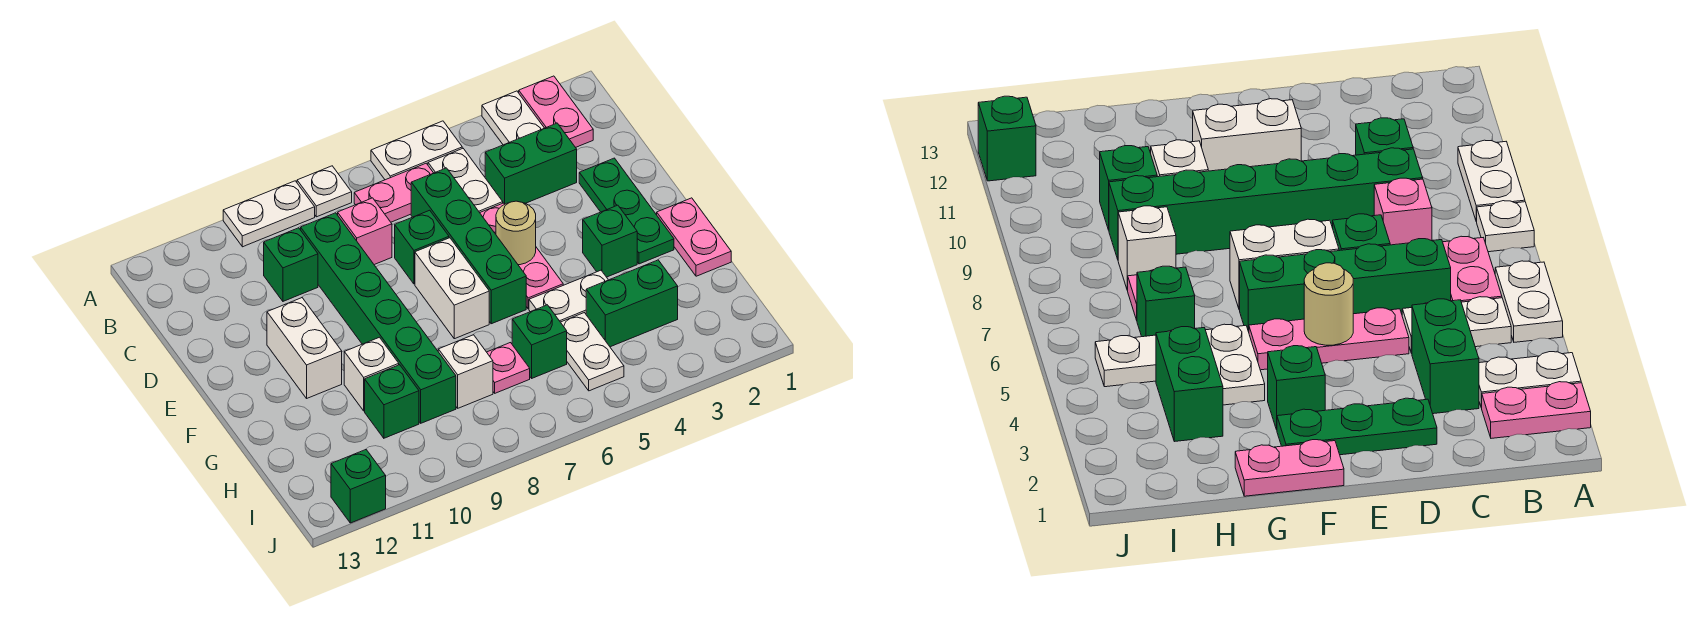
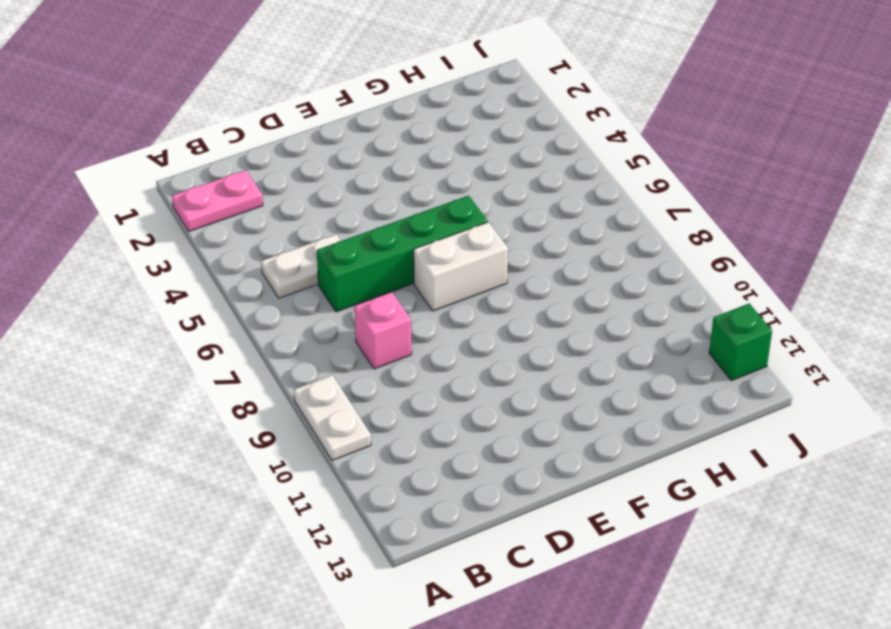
none -> white 1x2 plate [482,91,544,145]
none -> white 1x2 plate [371,121,462,180]
none -> white 1x1 plate [297,166,352,217]

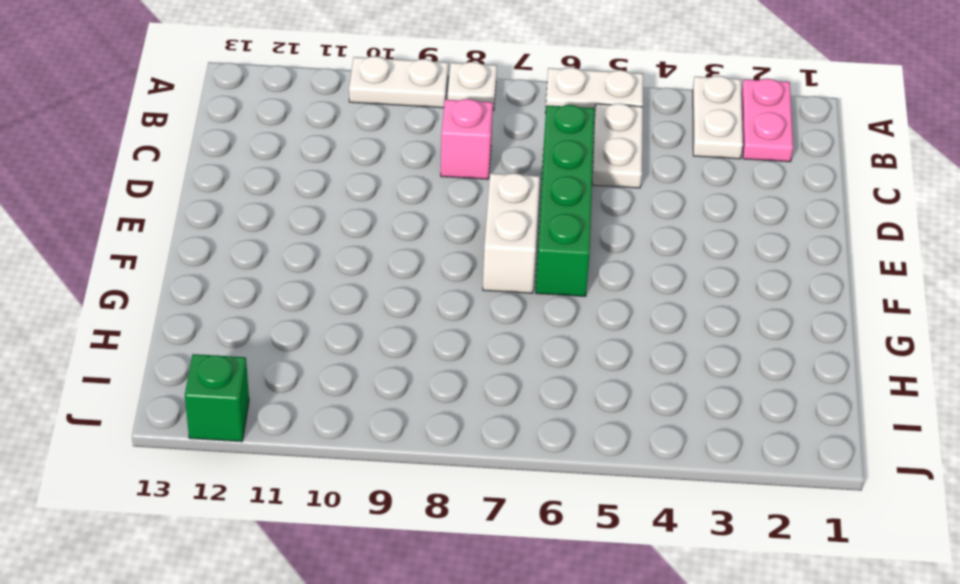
none -> pink 1x2 plate [354,163,433,222]
none -> green 1x2 brick [485,123,577,204]
none -> green 1x6 brick [301,213,456,423]

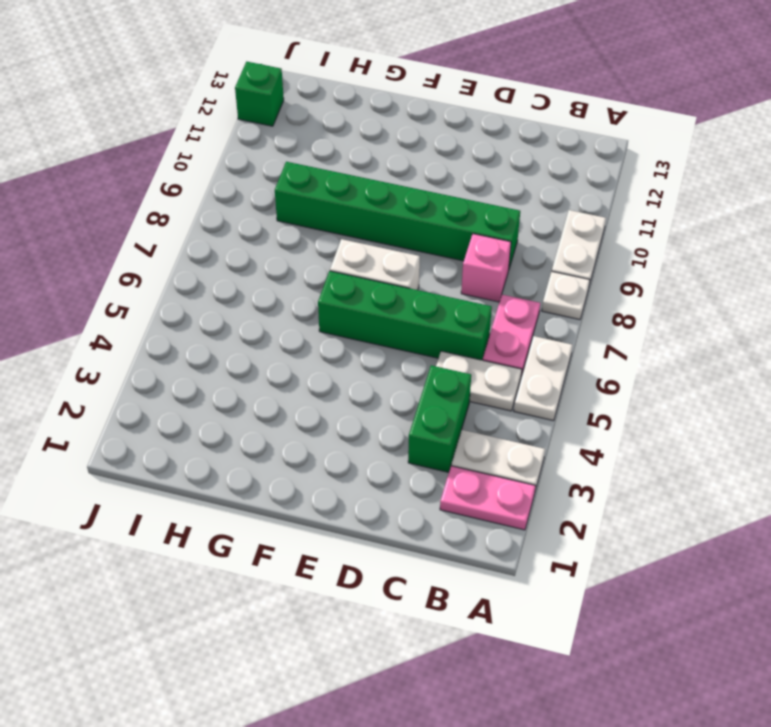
none -> green 1x1 brick [264,228,318,301]
none -> green 1x3 plate [579,158,674,264]
none -> pink 1x3 plate [480,203,563,309]

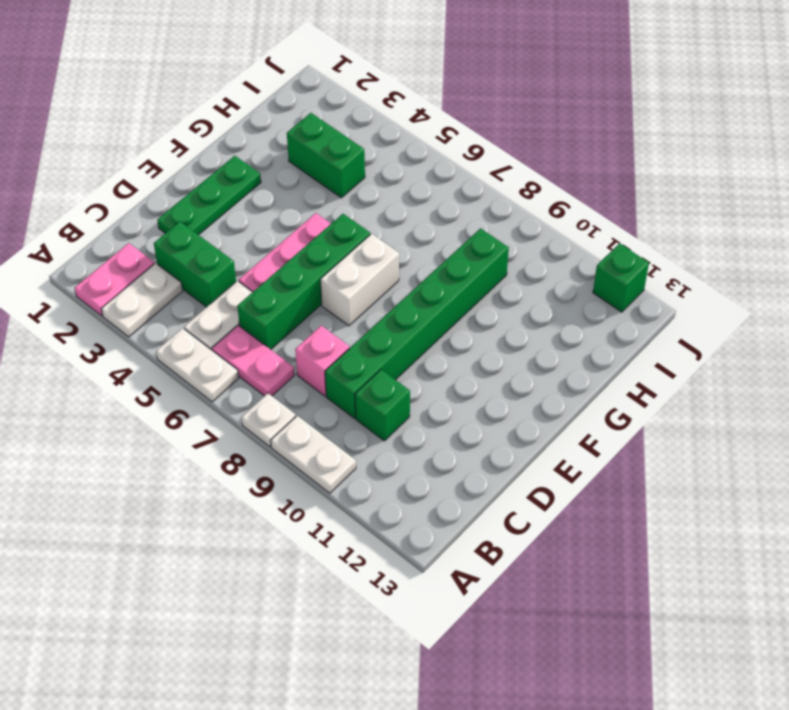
none -> green 1x1 brick [395,210,449,284]
none -> white 1x2 brick [267,298,342,398]
none -> pink 1x2 plate [657,198,731,276]

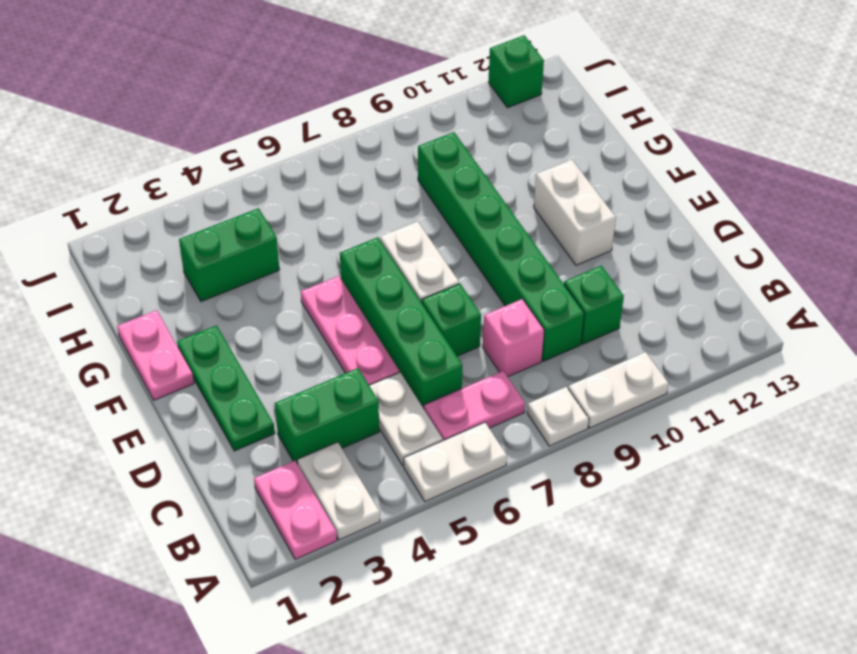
none -> green 1x1 brick [583,205,637,277]
none -> white 1x2 plate [529,270,608,322]
none -> white 1x1 brick [344,337,399,411]

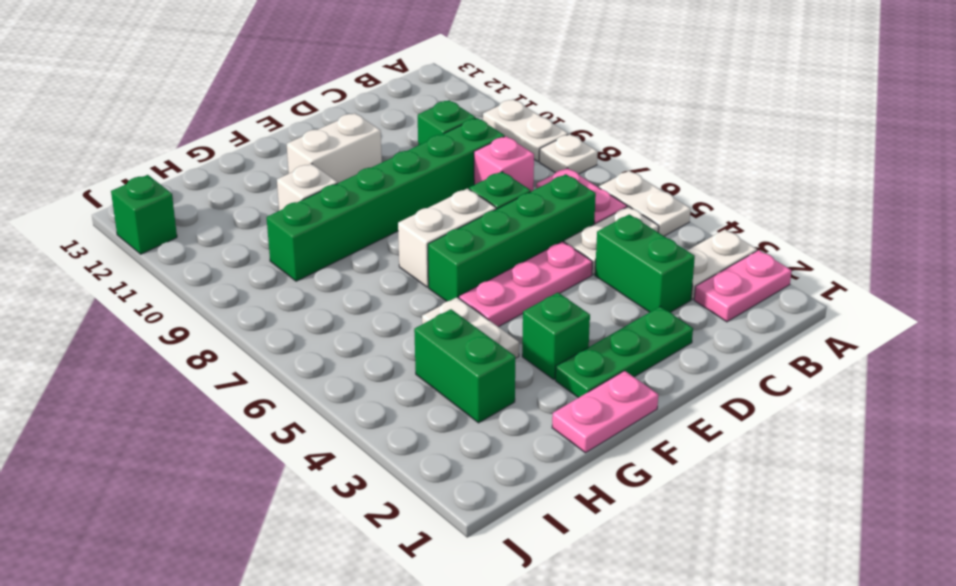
none -> white 1x2 plate [561,313,624,391]
none -> green 1x1 brick [512,305,567,378]
none -> pink 1x1 plate [487,343,530,393]

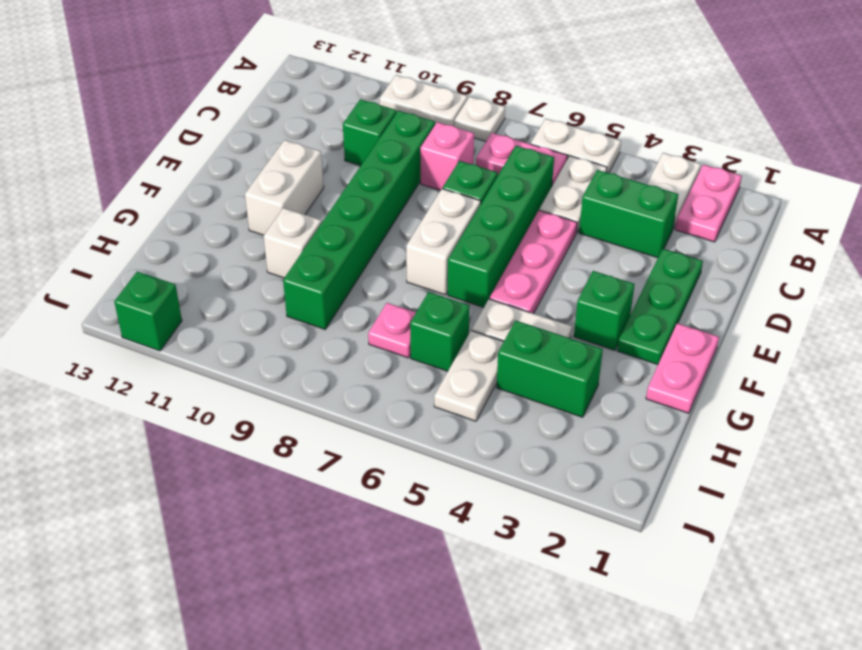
none -> white 1x1 brick [438,335,493,408]
none -> green 1x1 brick [365,365,419,438]
none -> tan 1x1 round brick [496,201,536,265]

